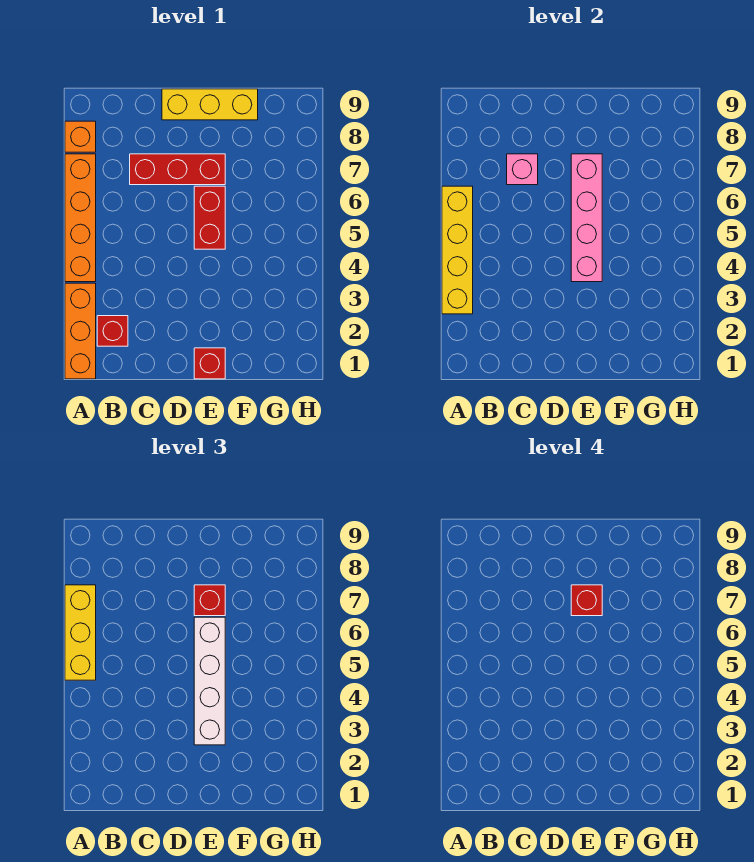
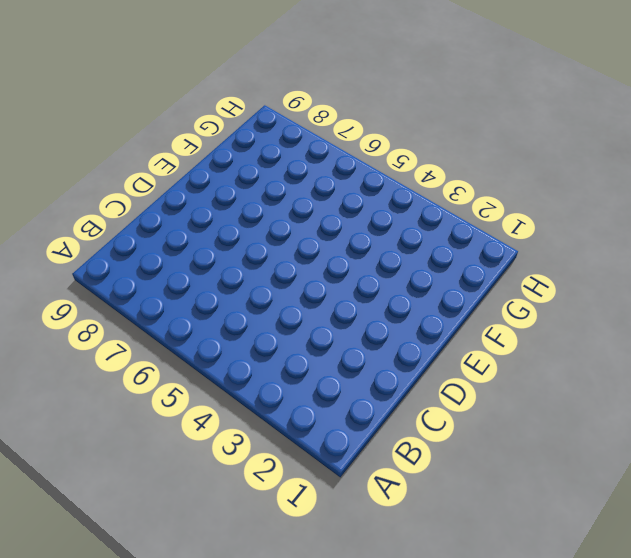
none -> orange 1x3 brick [65,283,96,379]
none -> orange 1x4 brick [65,154,96,282]
none -> orange 1x1 brick [65,121,96,152]

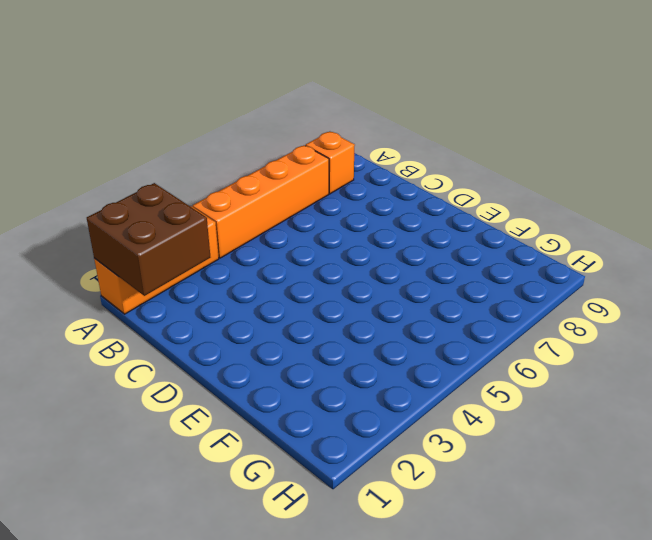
brown 2x2 brick [87,183,210,296] -> none
none -> red 1x1 brick [97,316,128,346]
none -> red 1x3 brick [130,154,225,185]
none -> yellow 1x3 brick [162,89,258,120]

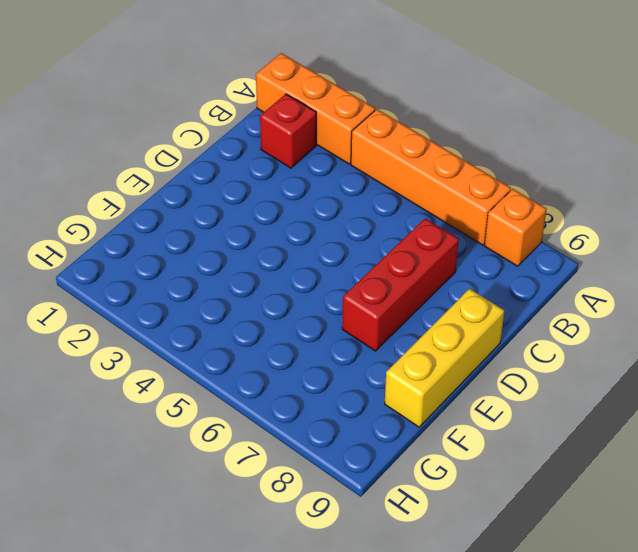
none -> red 1x1 brick [194,348,225,379]
none -> red 1x2 brick [194,186,225,249]
none -> yellow 1x4 brick [442,186,473,314]

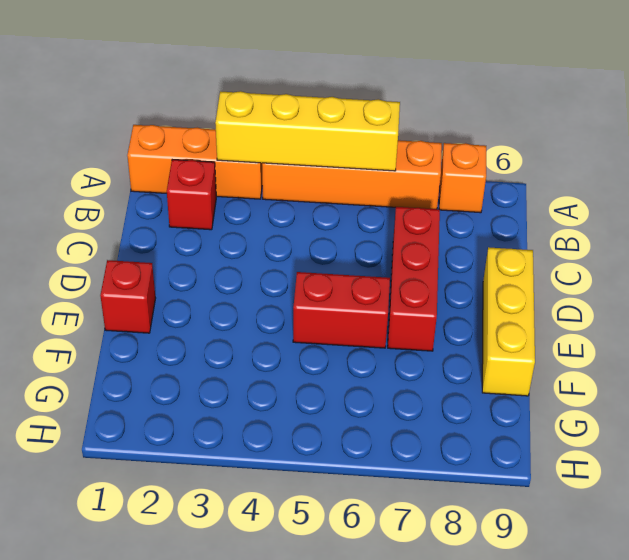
none -> pink 1x1 brick [507,154,538,185]
none -> pink 1x4 brick [571,154,602,282]
none -> yellow 1x3 brick [65,585,96,680]

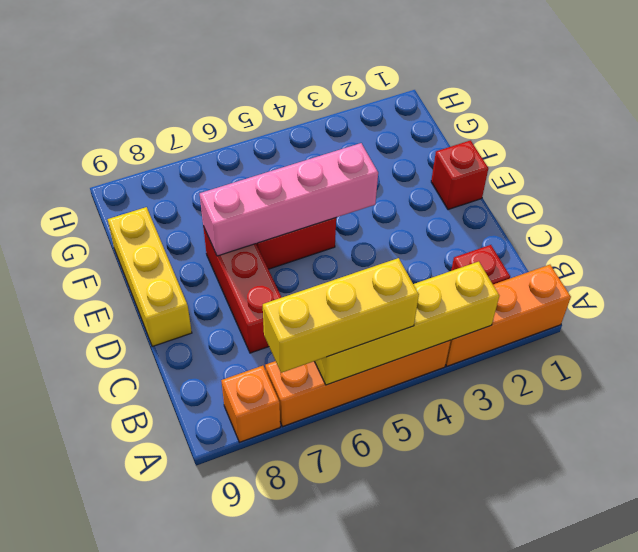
none -> pink 1x1 brick [507,154,538,185]
none -> white 1x4 brick [194,617,225,745]
none -> red 1x1 brick [194,585,225,616]

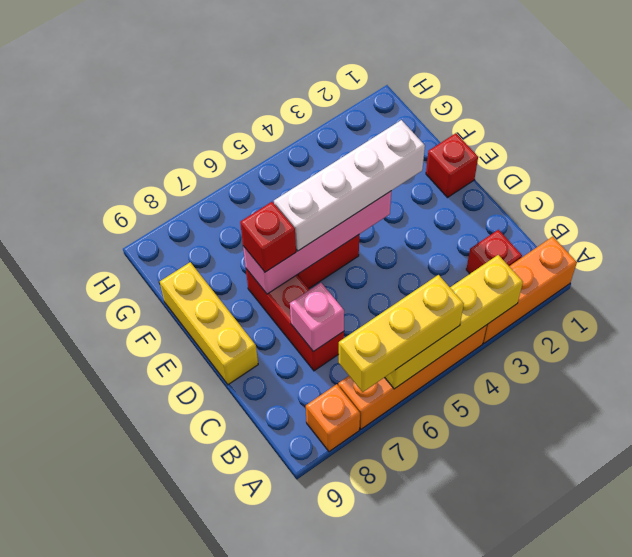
none -> red 1x1 brick [571,585,602,616]

